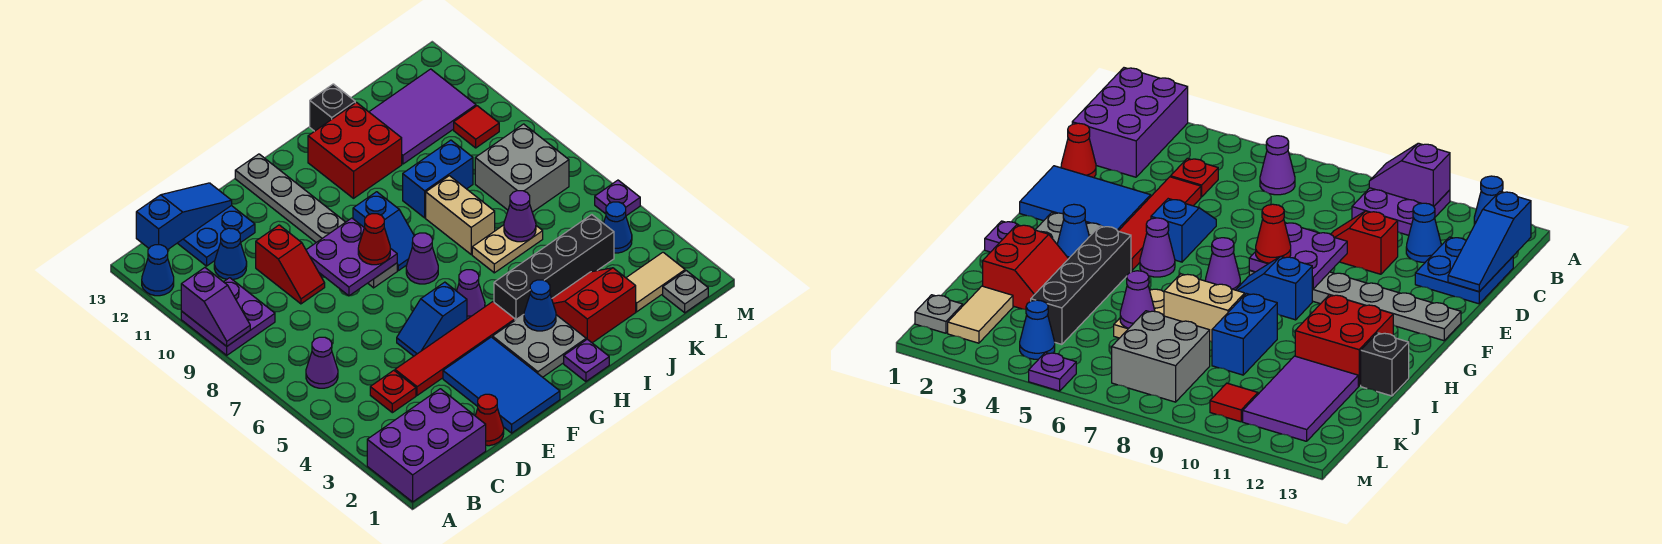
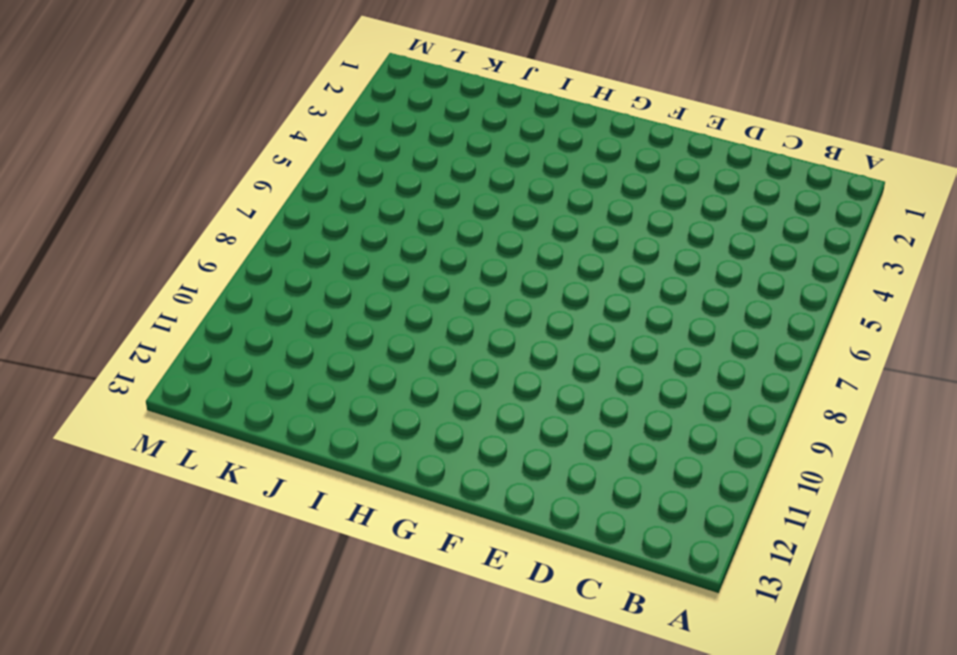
none -> purple 2x3 brick [367,389,486,502]
none -> purple 2x2 plate [181,278,275,355]
none -> blue 1x1 cone [142,245,174,296]
none -> purple 1x1 cone [306,337,338,388]

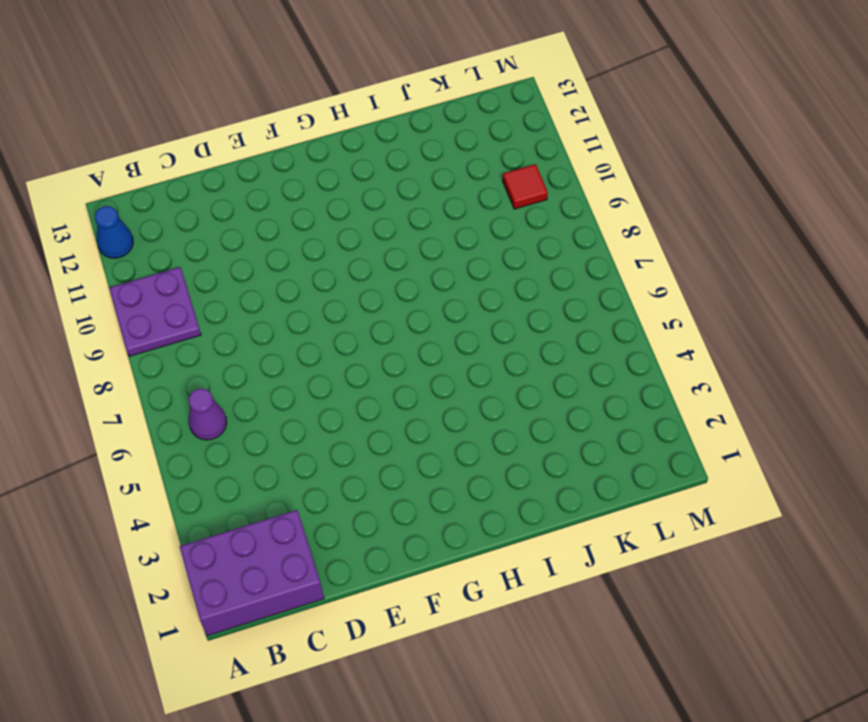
none -> red 1x1 plate [370,370,416,413]
none -> blue 1x1 cone [214,228,247,280]
none -> blue 2x2 plate [178,206,255,266]
none -> red 1x1 cone [475,394,504,446]

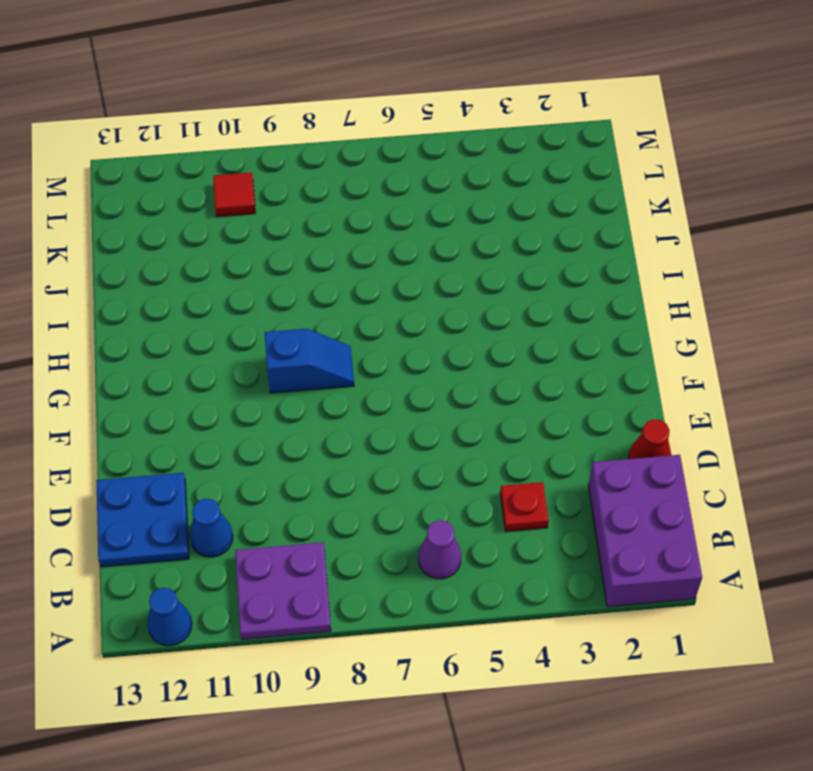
none -> red 1x4 tile [395,302,515,395]
none -> red 1x2 slope [256,225,325,304]
none -> blue 2x3 tile [443,337,560,433]
none -> blue 1x2 slope [397,282,467,356]

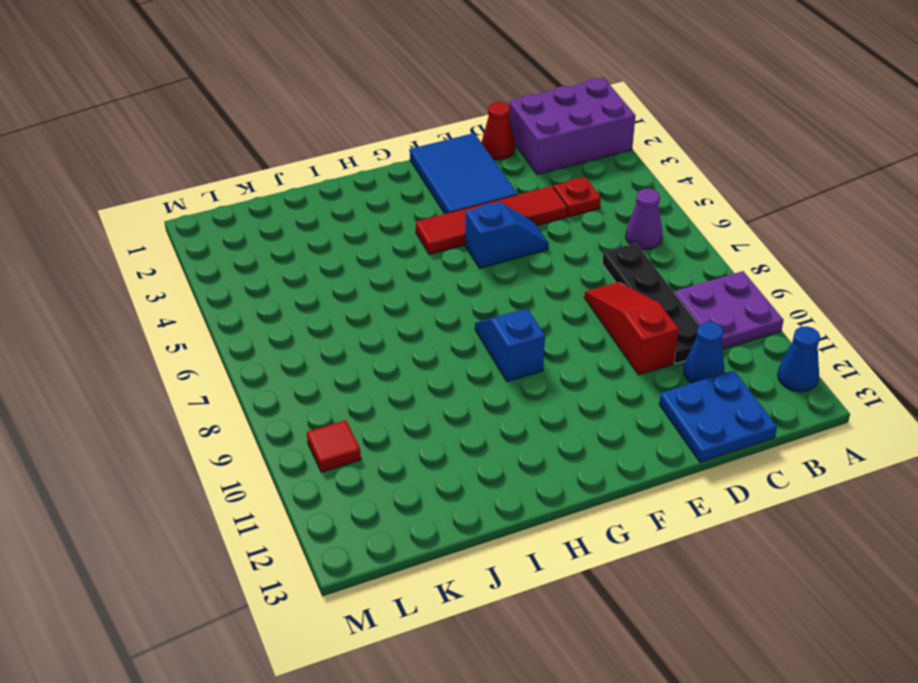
black 1x4 plate [602,243,699,363] -> none
red 1x3 slope [584,282,679,375] -> red 1x2 slope [256,225,325,304]
none -> grey 1x6 plate [235,154,397,288]
none -> grey 2x2 plate [493,315,586,377]
none -> purple 1x1 cone [457,270,485,319]
none -> purple 1x1 cone [406,233,438,284]

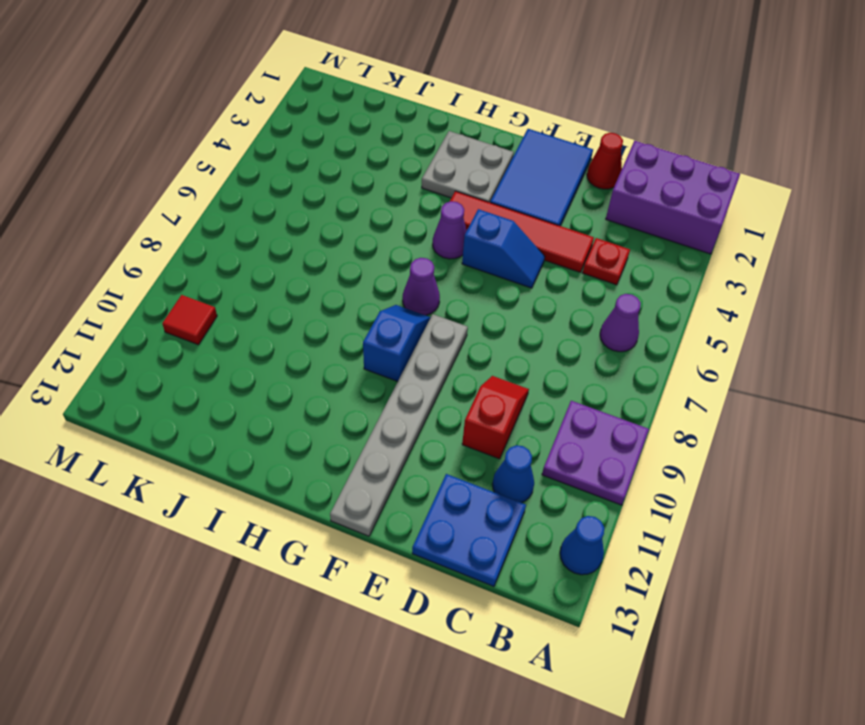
none -> purple 1x1 plate [564,339,609,382]
none -> black 1x4 brick [494,215,614,320]
none -> red 2x2 brick [308,102,402,198]
none -> red 2x2 slope [552,268,636,343]

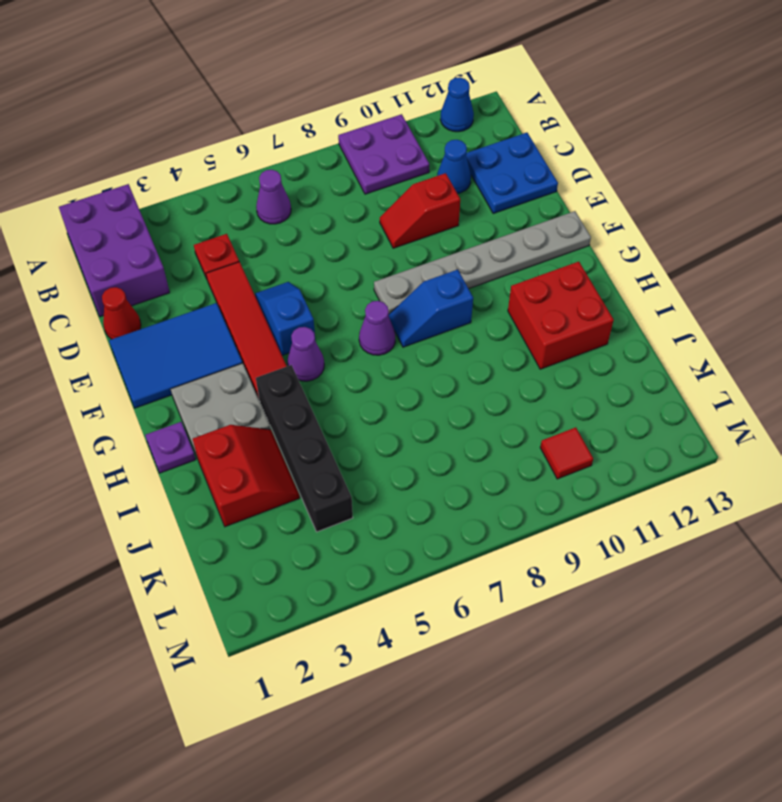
none -> tan 1x2 plate [472,225,543,273]
none -> tan 1x2 brick [426,176,495,254]
none -> blue 1x2 brick [403,140,473,218]
none -> black 1x1 brick [310,84,355,131]

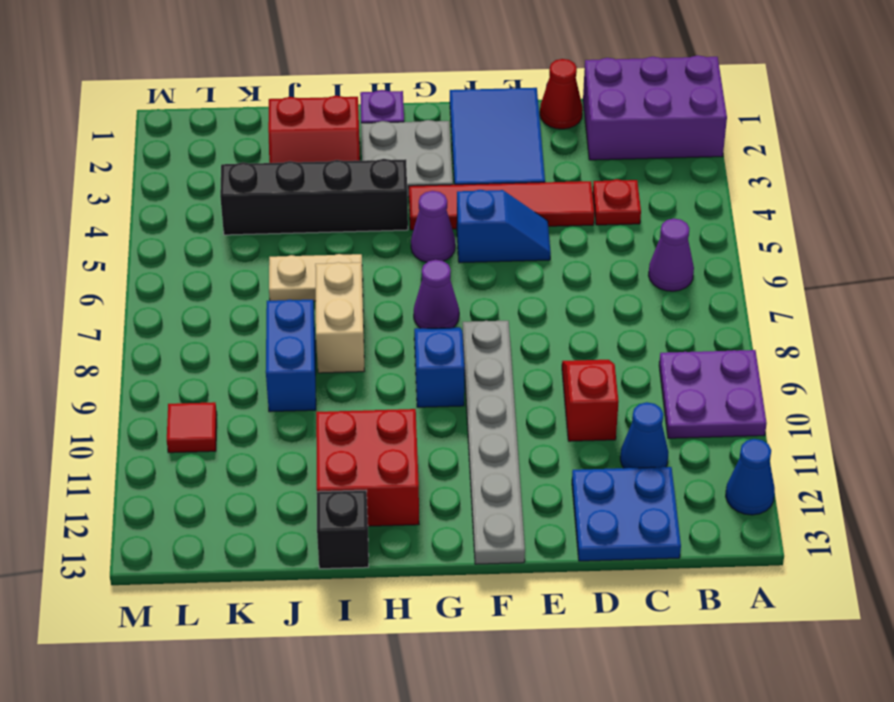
blue 1x2 brick [266,300,316,412] -> blue 1x2 brick turned to [403,140,473,218]
none -> purple 2x3 tile [369,69,476,164]
none -> tan 1x2 tile [626,252,685,312]
none -> grey 2x2 brick [475,124,569,212]
none -> grey 1x1 plate [663,271,708,313]

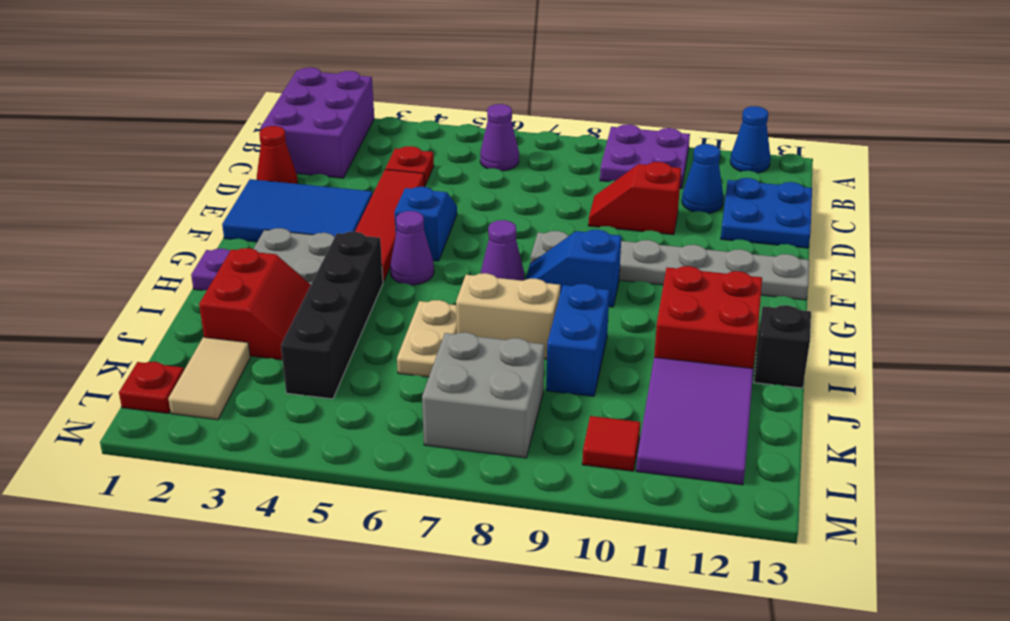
red 1x1 plate [119,362,184,413] -> grey 1x1 plate [663,271,708,313]
none -> blue 1x1 cone [603,202,632,253]
none -> purple 1x1 plate [595,180,640,216]
none -> purple 1x2 slope [181,268,250,346]
none -> blue 1x3 slope [136,183,232,250]

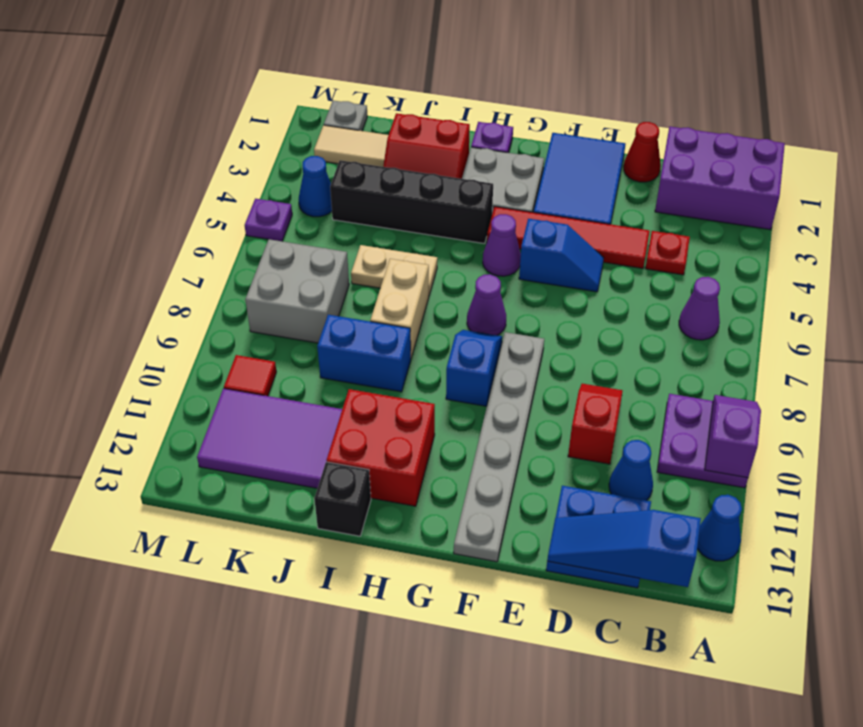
none -> purple 2x2 plate [306,218,397,296]
none -> blue 1x1 cone [524,280,556,331]
none -> purple 1x1 cone [504,191,536,242]
none -> red 1x1 cone [358,214,390,265]

